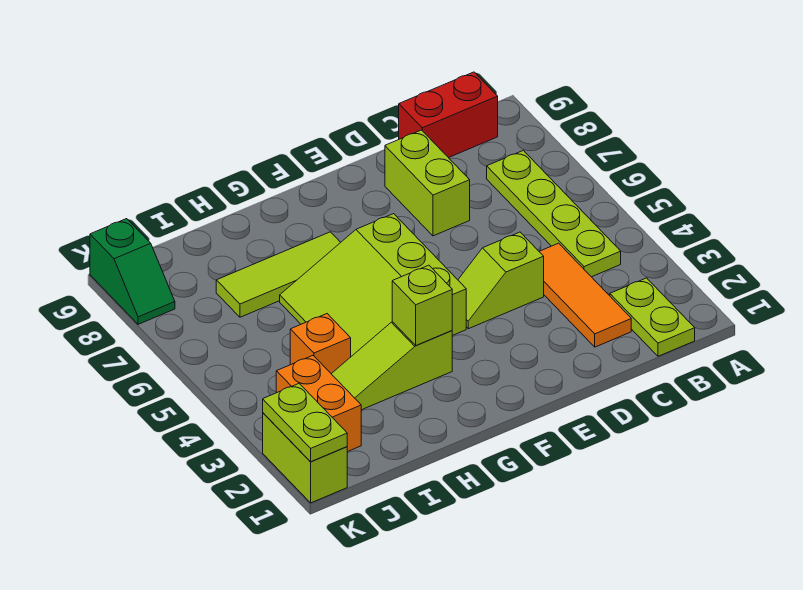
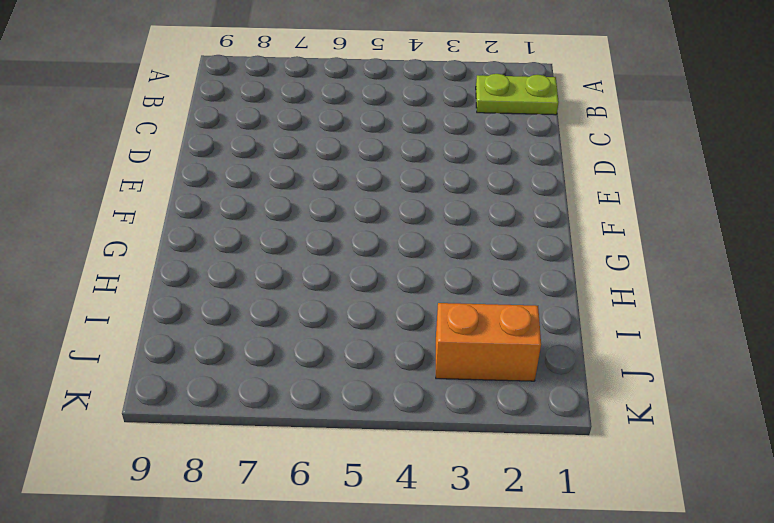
none -> lime 1x4 plate [487,150,621,277]
none -> red 1x2 brick [399,72,498,158]
none -> orange 1x3 tile [539,243,631,347]

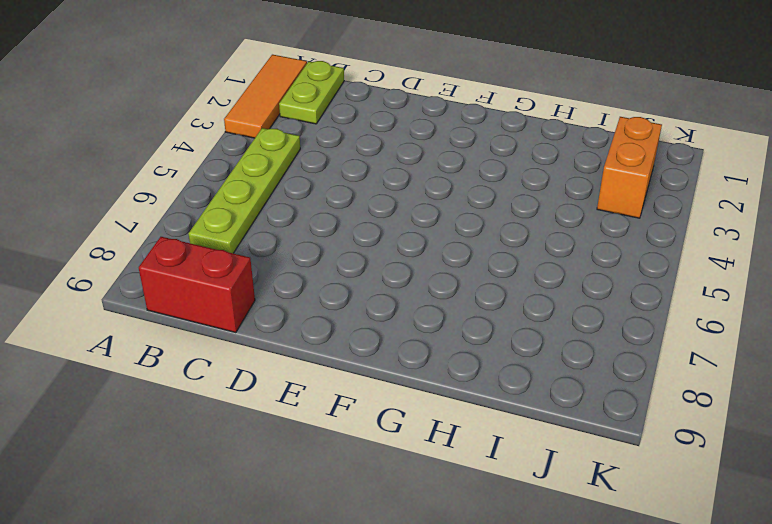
orange 1x3 tile [224,55,307,138] -> orange 1x3 tile moved to [539,243,631,347]
none -> lime 1x2 slope [458,232,544,329]
none -> lime 1x2 brick [385,130,470,236]
none -> lime 3x3 slope [280,214,466,356]

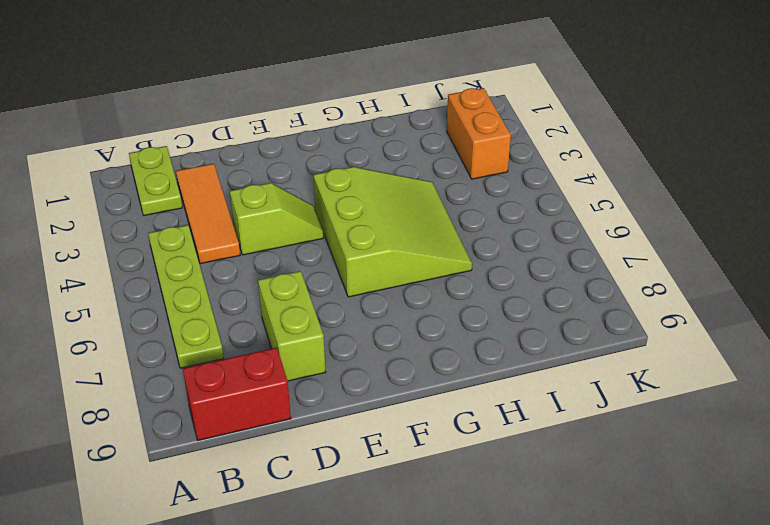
none -> lime 1x3 slope [332,322,452,410]
none -> lime 1x3 tile [216,232,341,317]
none -> orange 1x1 brick [290,314,351,374]

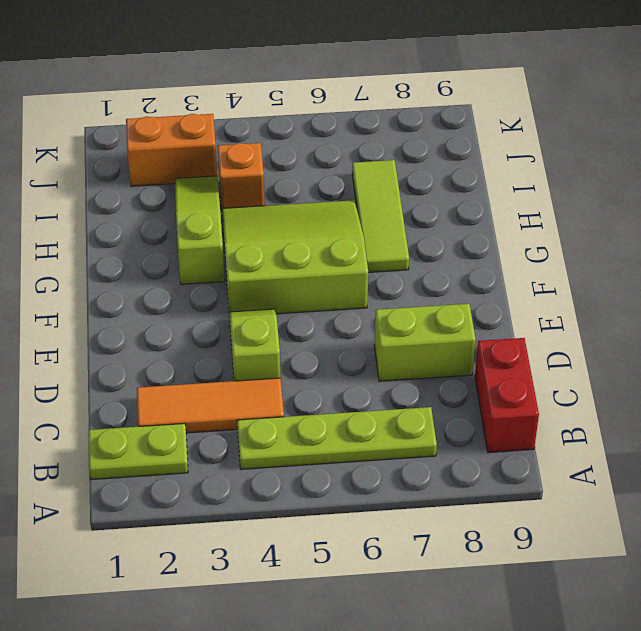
none -> lime 1x2 brick [263,413,347,503]
none -> green 1x2 slope [90,219,175,324]
none -> lime 1x1 brick [392,265,452,346]

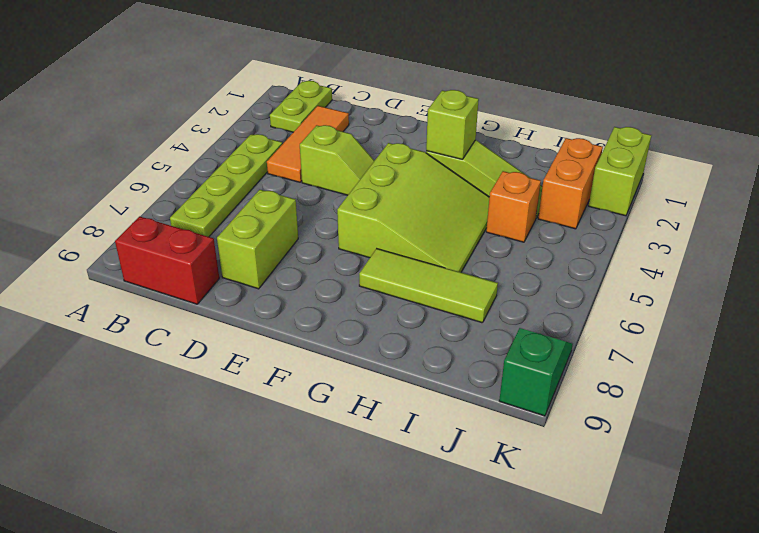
none -> lime 1x2 plate [263,384,347,462]

